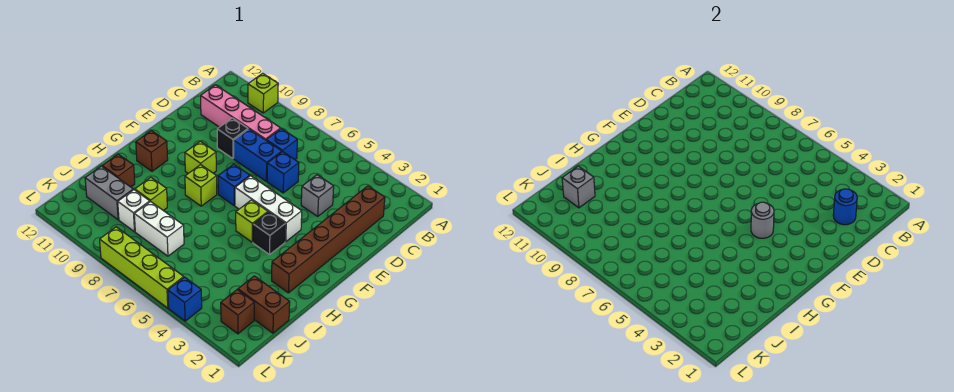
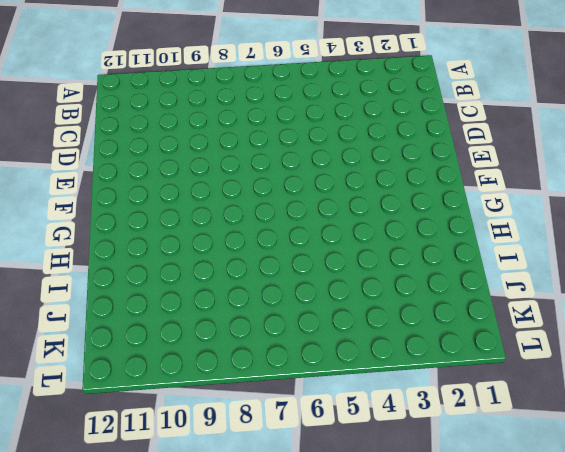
none -> lime 1x1 brick [248,73,278,113]
none -> brown 1x6 brick [272,186,385,293]
none -> blue 1x1 brick [266,129,297,160]

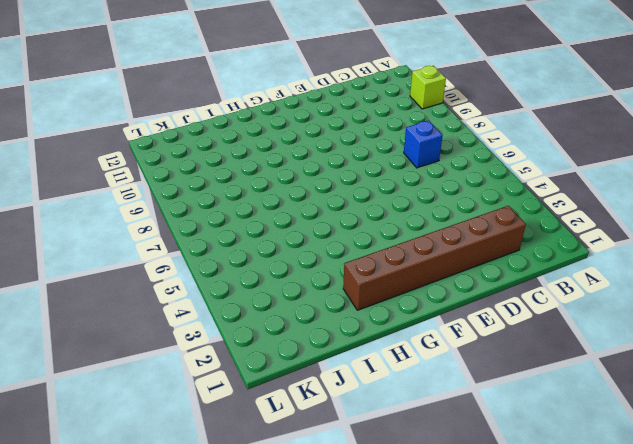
none -> pink 1x4 brick [201,85,281,140]
none -> grey 1x1 brick [301,175,334,216]
none -> blue 1x1 brick [267,152,299,193]

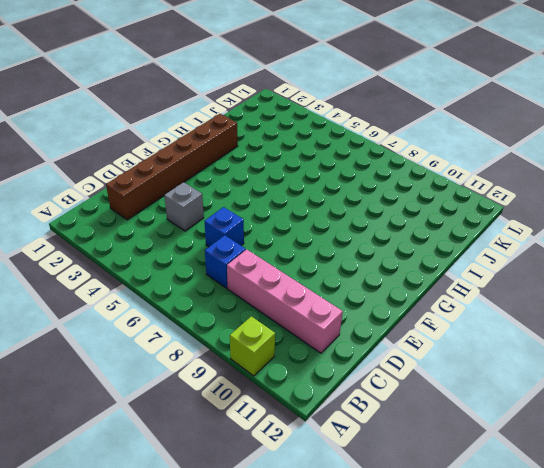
none -> blue 1x2 brick [234,129,282,181]
none -> black 1x1 brick [217,118,248,158]
none -> white 1x3 brick [235,176,302,242]

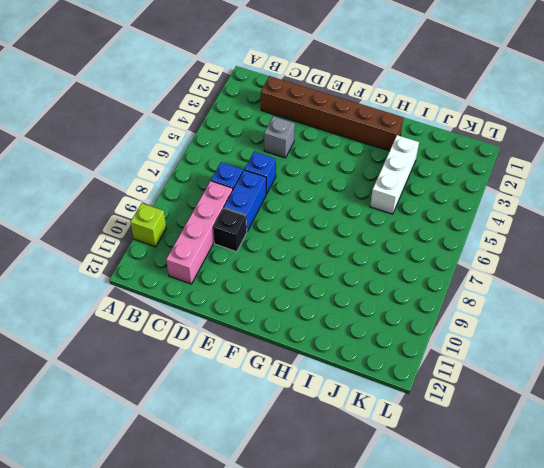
white 1x3 brick [370,135,419,214] -> white 1x3 brick moved to [235,176,302,242]
none -> blue 1x1 brick [218,164,250,206]
none -> lime 1x1 brick [185,141,216,173]
none -> black 1x1 brick [253,212,286,255]

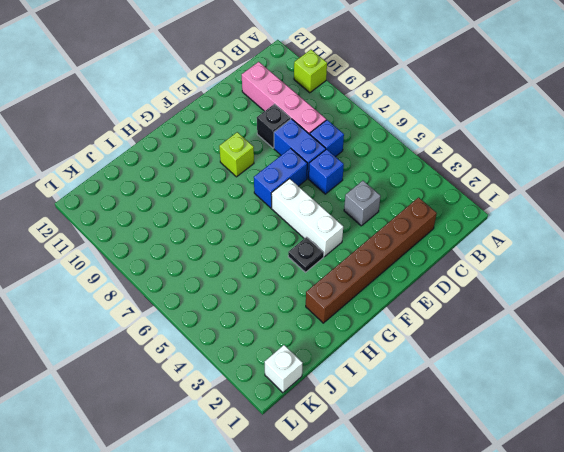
blue 1x2 brick [254,148,307,208] -> blue 1x1 brick [218,164,250,206]
black 1x1 plate [288,237,324,272] -> black 1x1 brick [253,212,286,255]
white 1x1 brick [265,345,303,393] -> white 1x1 brick moved to [118,190,150,232]
none -> lime 1x1 brick [236,200,268,242]
none -> lime 1x1 brick [185,165,217,206]
none -> brown 1x1 brick [136,131,168,171]

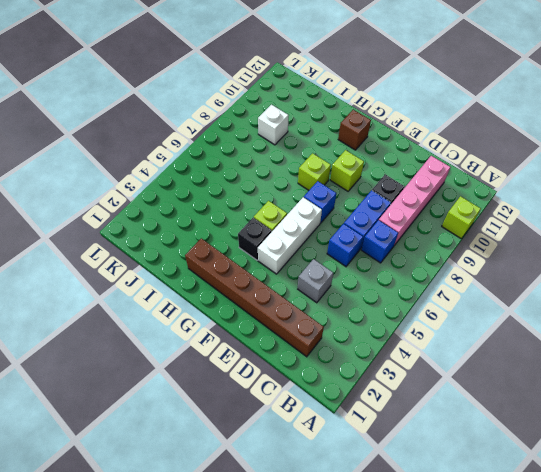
none -> lime 1x1 brick [135,177,167,211]
none -> brown 1x1 brick [102,154,135,187]
none -> brown 1x2 brick [238,276,290,333]

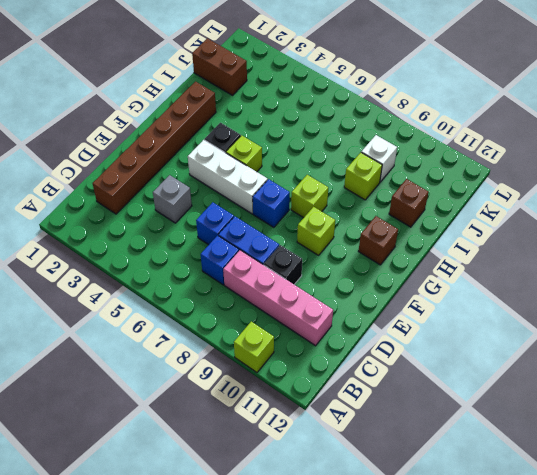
none -> white 1x2 brick [134,201,184,256]
none -> grey 1x2 brick [85,166,133,220]
none -> brown 1x1 brick [221,290,254,334]

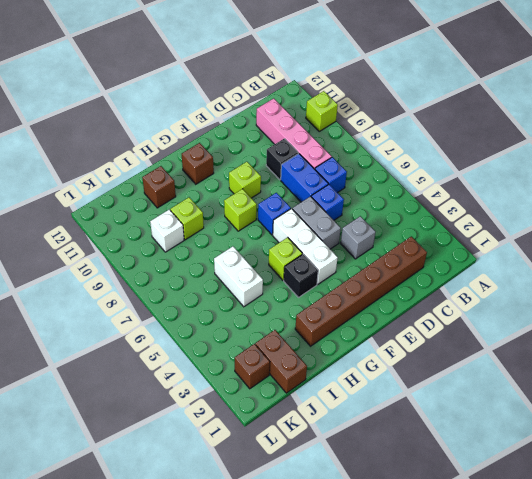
grey 1x2 brick [292,196,341,249] -> grey 1x2 brick moved to [85,166,133,220]
white 1x2 brick [214,246,263,307] -> white 1x2 brick moved to [134,201,184,256]
none -> blue 1x1 brick [168,277,202,321]
none -> lime 1x4 brick [100,227,184,308]
none -> blue 1x1 round brick [833,189,857,225]

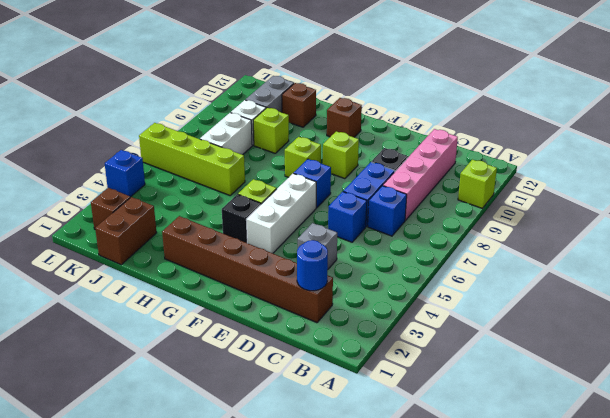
lime 1x4 brick [139,123,245,195] -> lime 1x4 brick turned to [100,227,184,308]
none -> grey 1x1 round brick [751,202,774,238]
none -> grey 1x1 brick [562,166,595,208]

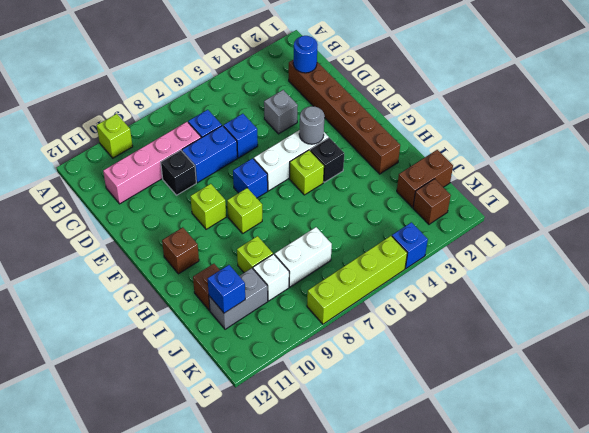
blue 1x1 brick [208,265,245,313] -> grey 1x1 brick [562,166,595,208]

